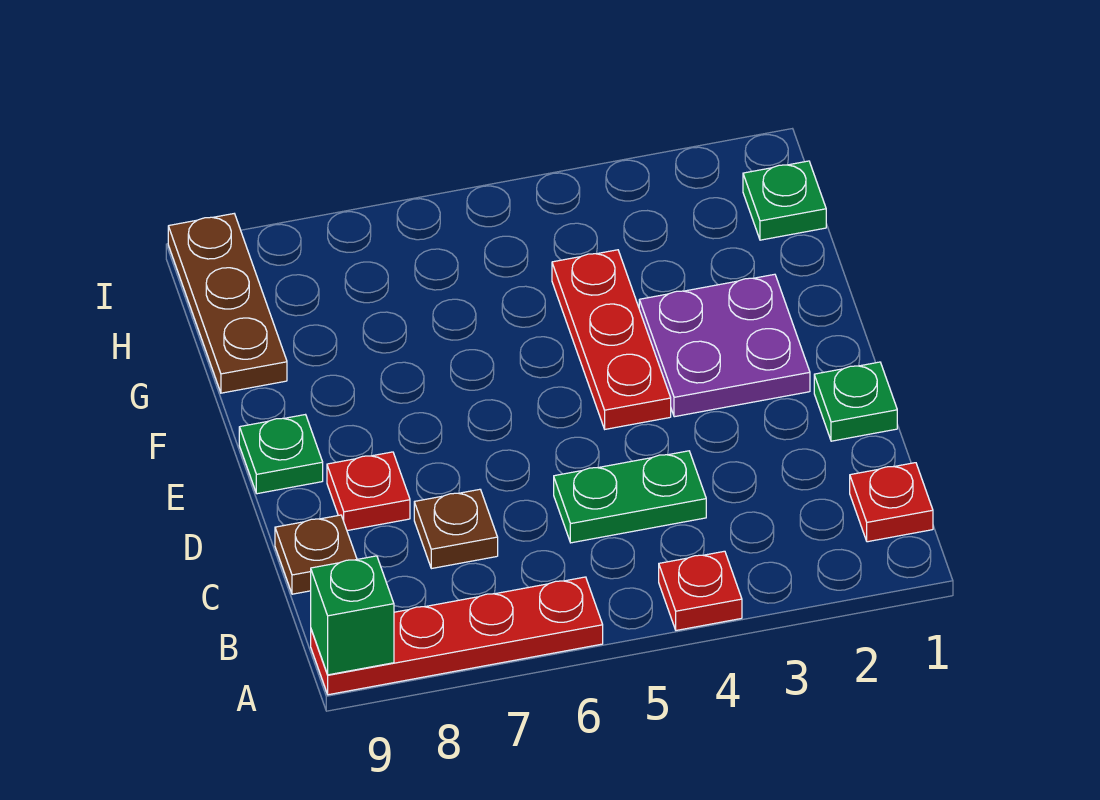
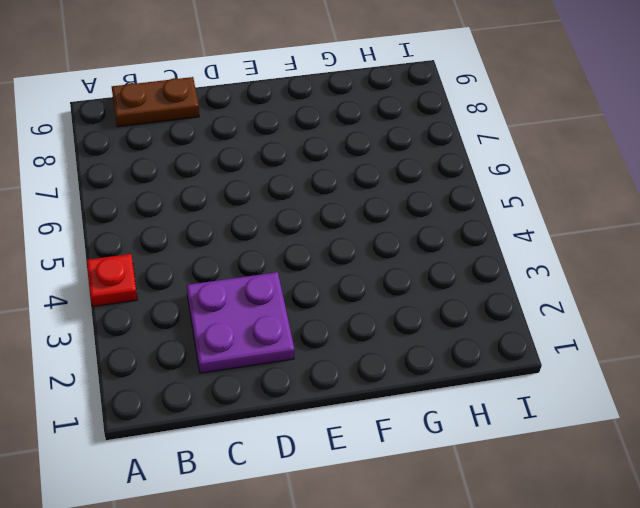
brown 1x2 plate [112,77,199,127] -> brown 1x1 plate [275,515,357,594]
purple 2x2 plate [186,272,294,373] -> purple 2x2 plate moved to [639,274,810,417]
none -> red 1x4 plate [311,577,603,695]
none -> red 1x1 plate [850,463,933,542]
none -> green 1x2 plate [554,451,706,543]

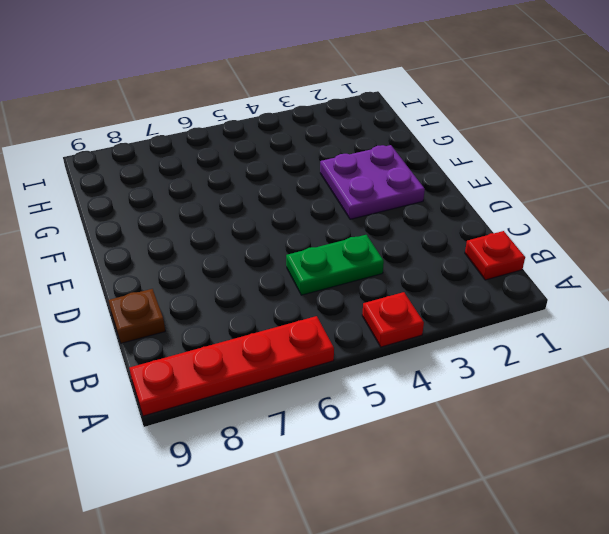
none -> brown 1x1 plate [414,489,498,569]
none -> green 1x1 plate [814,362,897,441]
none -> red 1x1 plate [327,452,410,531]

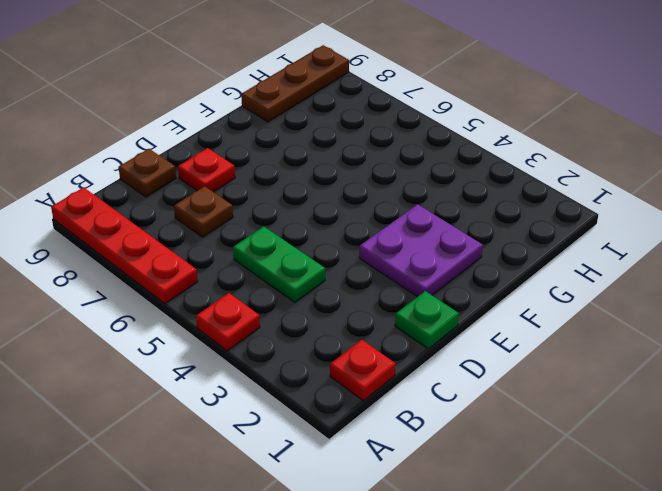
none -> red 1x3 plate [552,250,671,429]
none -> green 1x1 plate [239,415,323,494]
none -> green 1x1 plate [743,161,826,240]

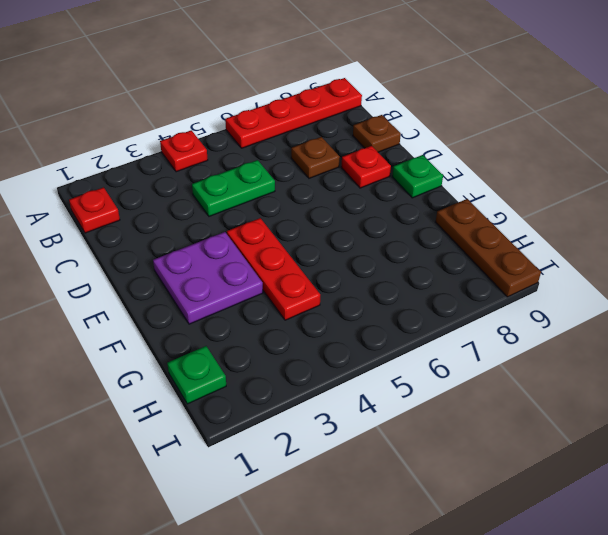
none -> green 1x1 plate [814,362,897,441]
none -> green 1x1 brick [311,556,394,675]

